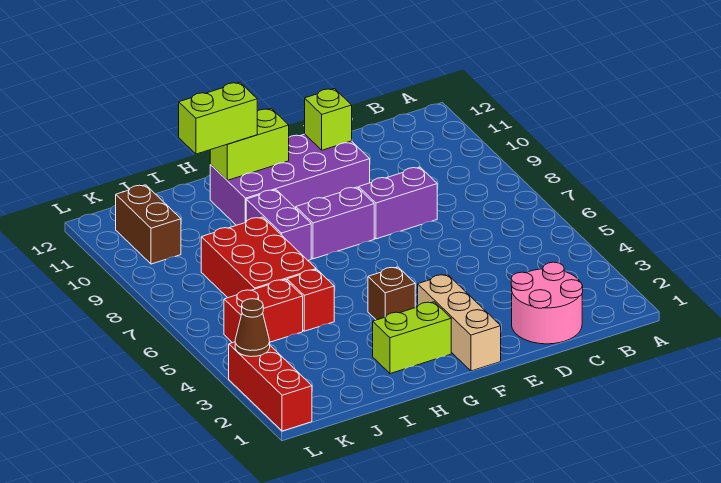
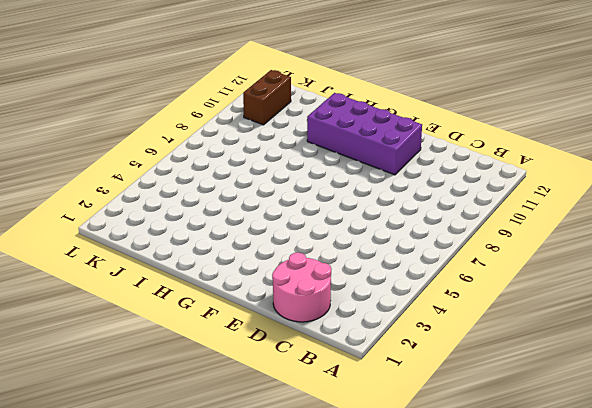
none -> purple 1x2 brick [359,167,437,239]
none -> tan 1x3 brick [418,274,501,371]
none -> purple 1x2 brick [296,187,374,259]

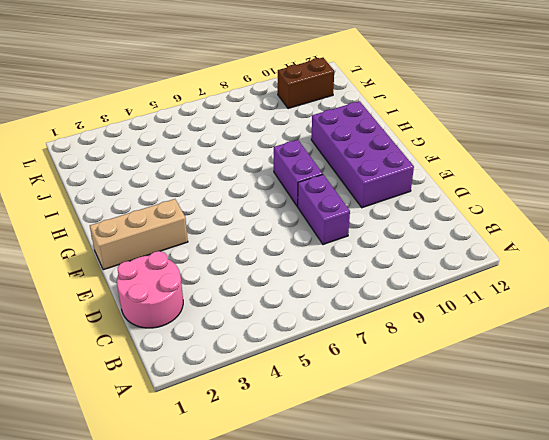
none -> lime 1x2 brick [373,302,451,374]
none -> brown 1x1 brick [368,267,415,320]
none -> purple 1x2 brick [246,190,311,260]

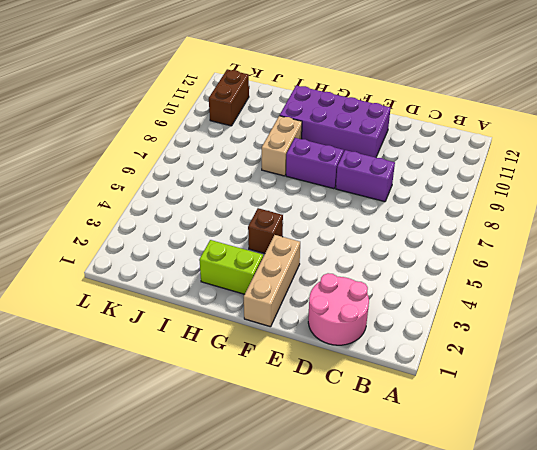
tan 1x2 brick [262,116,302,176] -> purple 1x2 brick [246,190,311,260]
none -> red 1x1 brick [287,270,334,331]
none -> red 2x3 brick [201,217,316,298]
none -> red 1x2 brick [224,280,303,343]

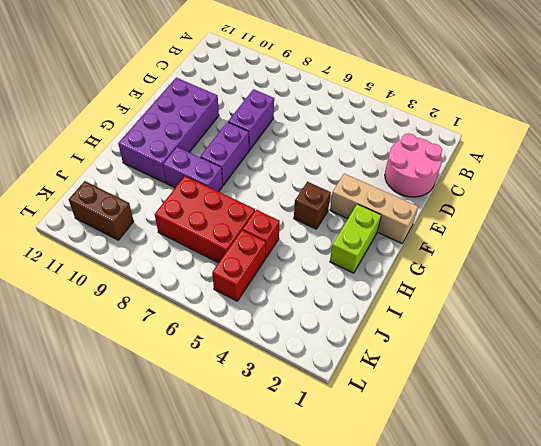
none -> red 1x3 brick [229,342,312,431]
none -> lime 1x1 brick [305,89,352,150]
none -> lime 1x2 brick [210,109,289,180]

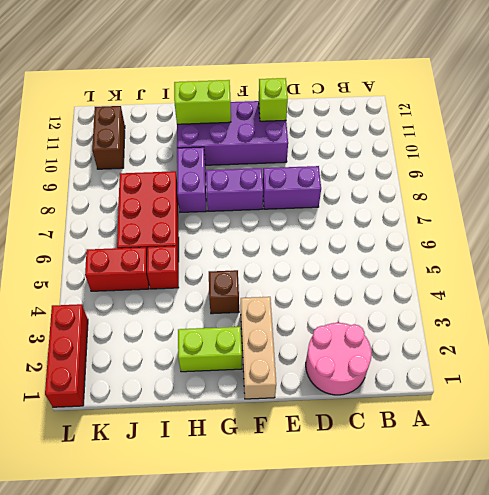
none -> brown 1x1 cone [235,299,270,357]
none -> lime 1x2 brick [179,82,257,154]

